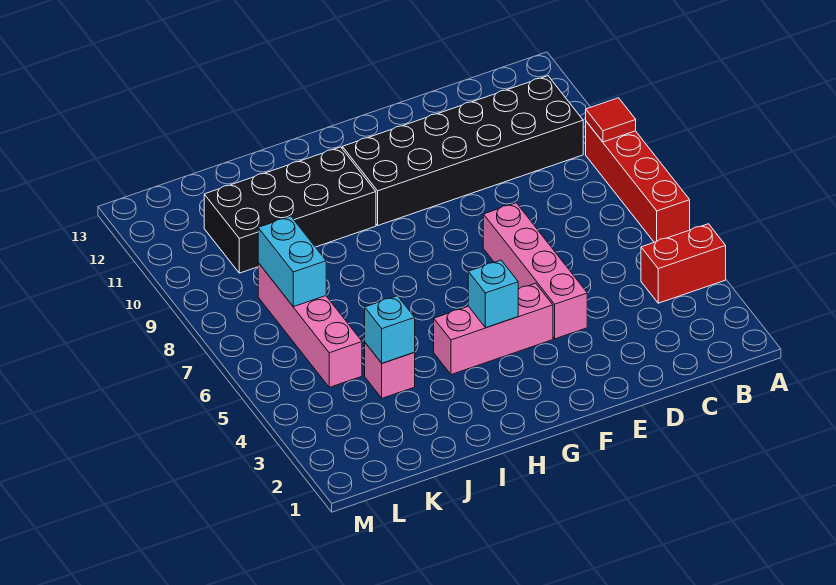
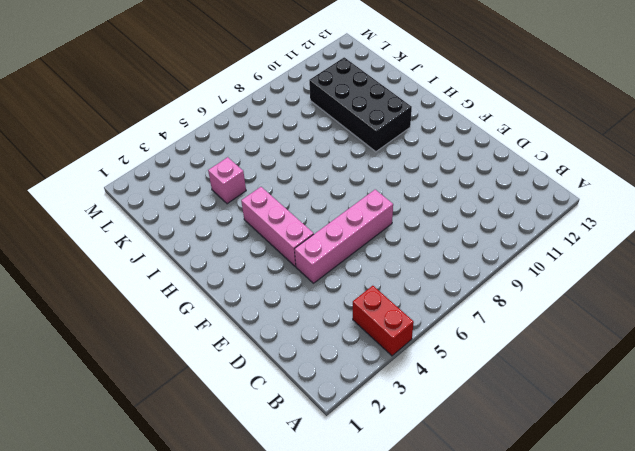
none -> red 1x4 brick [586,121,690,242]
none -> black 2x6 brick [342,76,583,225]
none -> pink 1x4 brick [258,263,362,387]

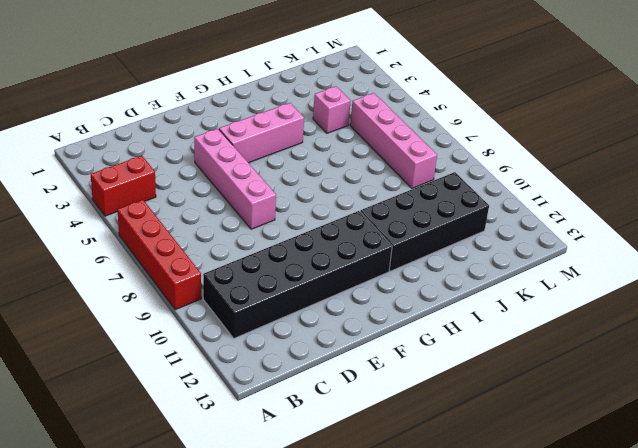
none -> red 1x1 tile [586,98,636,142]
none -> cyan 1x1 brick [468,260,518,328]
none -> cyan 1x1 brick [365,296,415,363]

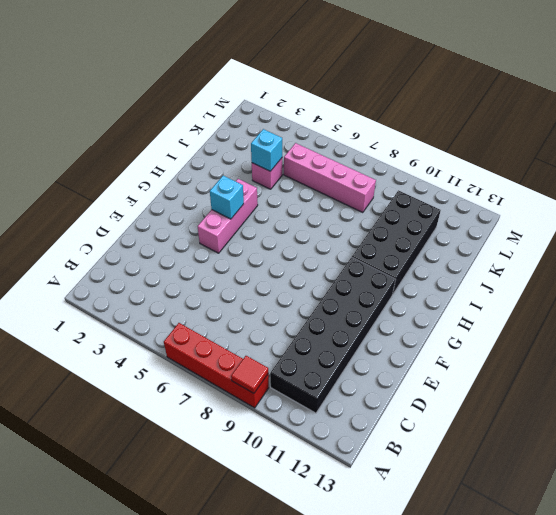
none -> red 1x2 brick [641,224,726,303]
none -> pink 1x4 brick [483,203,587,339]
none -> cyan 1x2 brick [258,216,326,307]

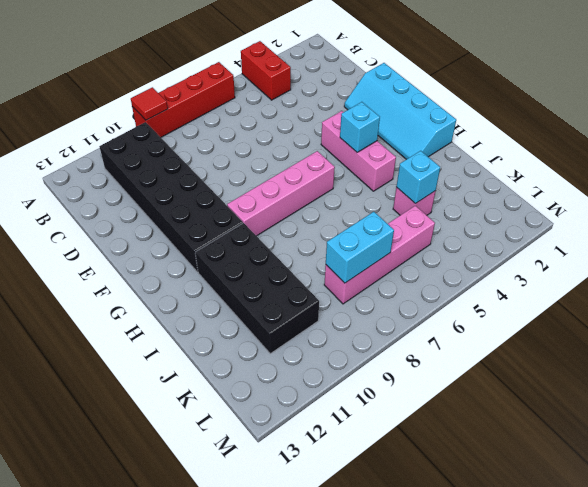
cyan 2x4 slope [344,63,456,159] -> none
pink 1x4 brick [227,151,335,236] -> pink 1x4 brick moved to [483,203,587,339]

